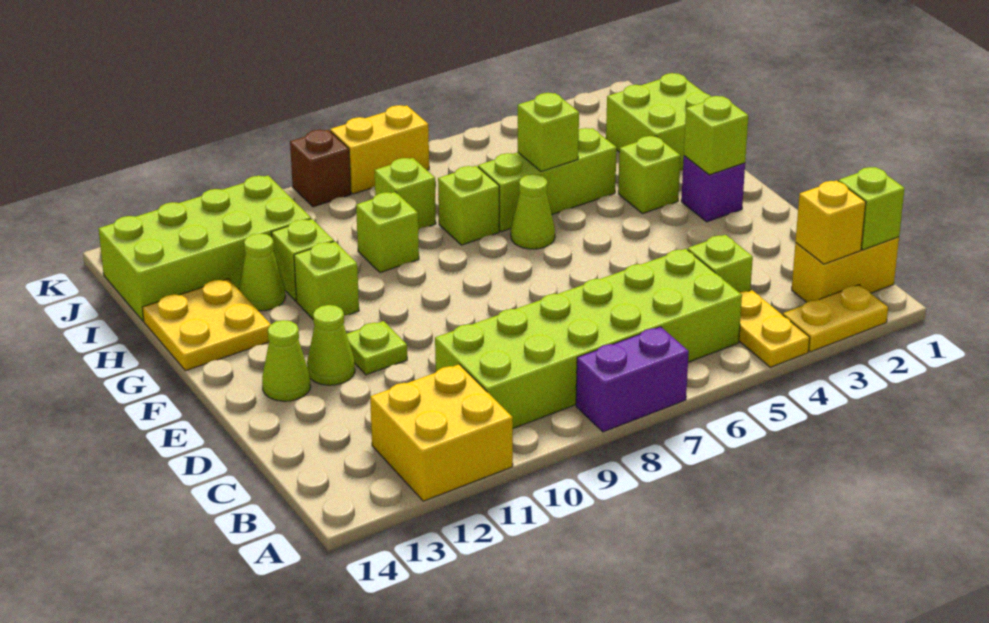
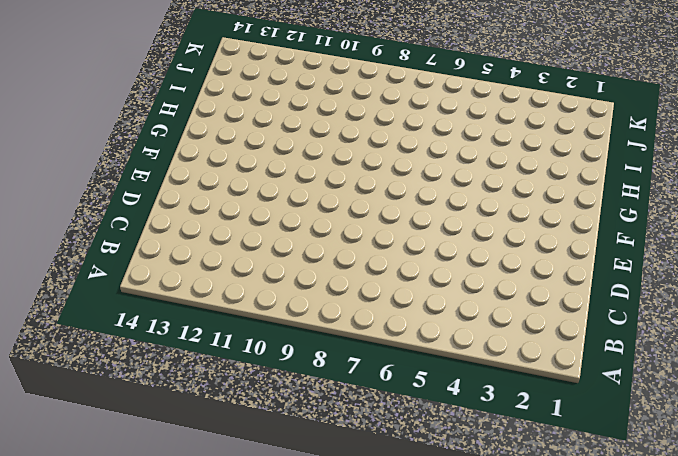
none -> yellow 1x2 plate [783,285,888,352]
none -> yellow 1x2 plate [739,290,810,367]
none -> purple 1x2 brick [576,327,689,432]

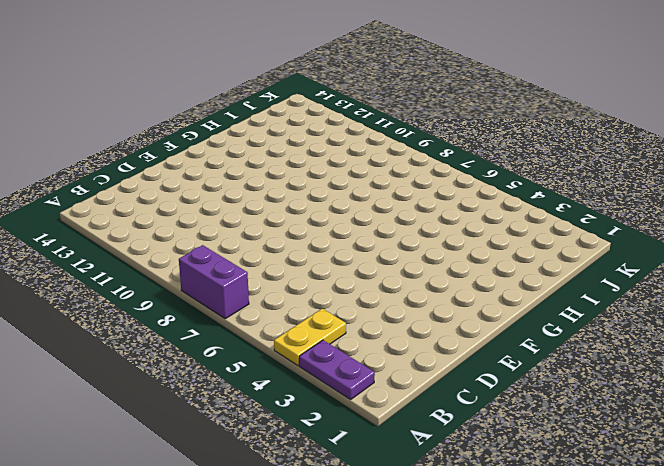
purple 1x2 plate [299,340,375,399] -> yellow 1x2 plate [783,285,888,352]
none -> yellow 2x2 brick [370,364,513,501]
none -> yellow 1x2 brick [792,237,899,302]
none -> lime 2x6 brick [435,249,742,428]

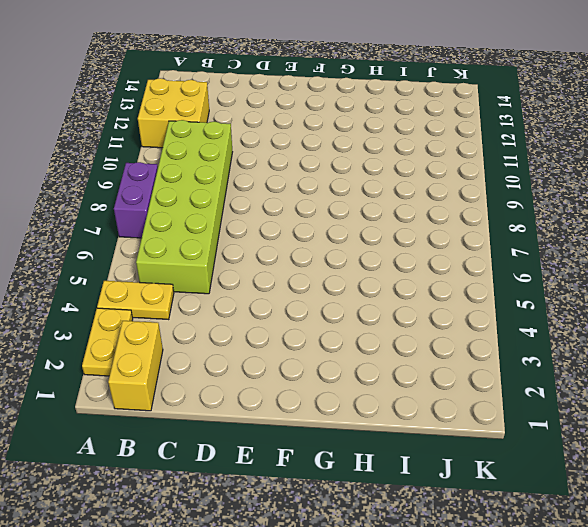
none -> lime 1x1 brick [688,235,753,292]
none -> lime 1x1 plate [347,321,407,375]
none -> lime 1x1 cone [307,305,355,385]

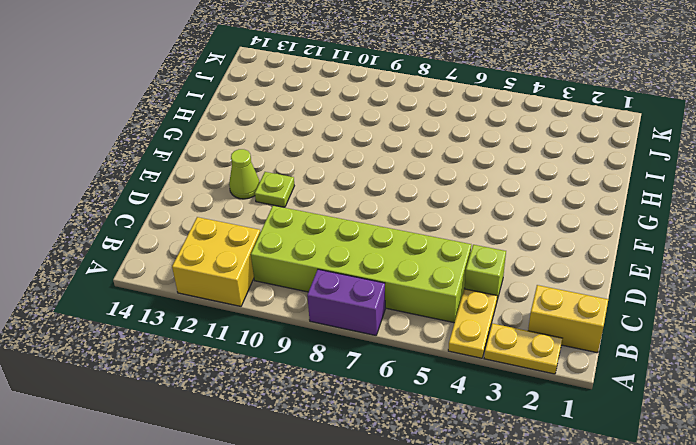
none -> lime 1x1 cone [262,320,311,401]
none -> purple 1x1 brick [681,156,745,222]
none -> lime 1x1 brick [618,136,681,214]

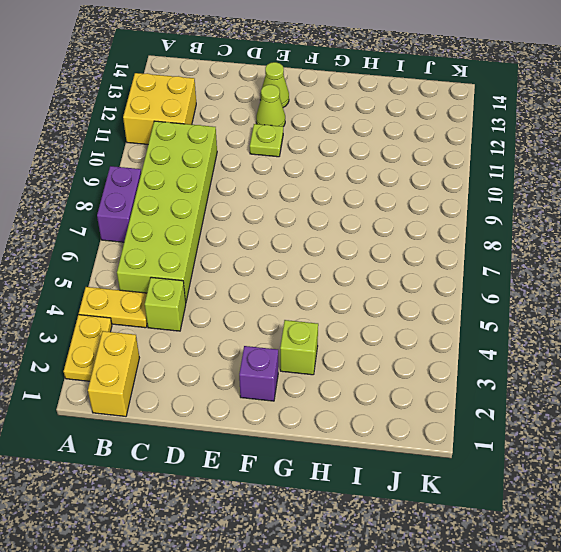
none -> lime 1x1 cone [511,174,555,249]
none -> lime 1x1 brick [294,241,359,319]
none -> yellow 2x2 plate [142,279,271,371]

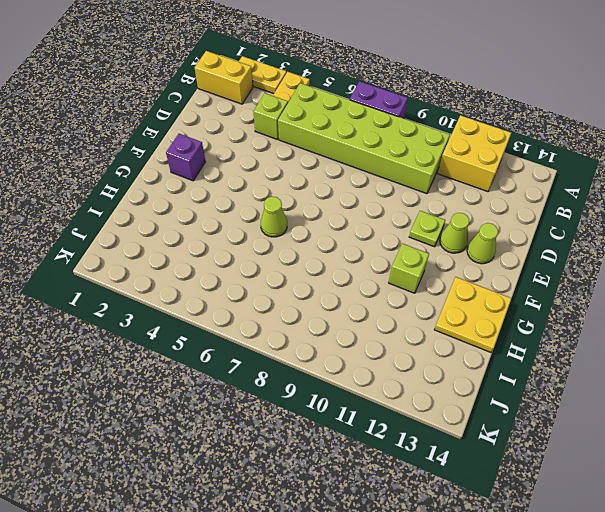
none -> lime 1x1 brick [618,136,681,214]
none -> lime 2x2 brick [606,73,711,171]
none -> lime 1x3 brick [478,128,617,232]

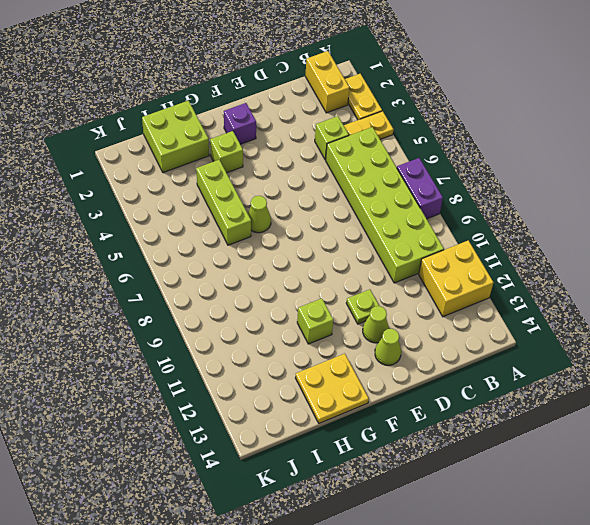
none -> lime 1x1 brick [438,166,499,245]
none -> lime 1x1 brick [356,192,419,273]
none -> lime 1x1 brick [271,219,334,301]

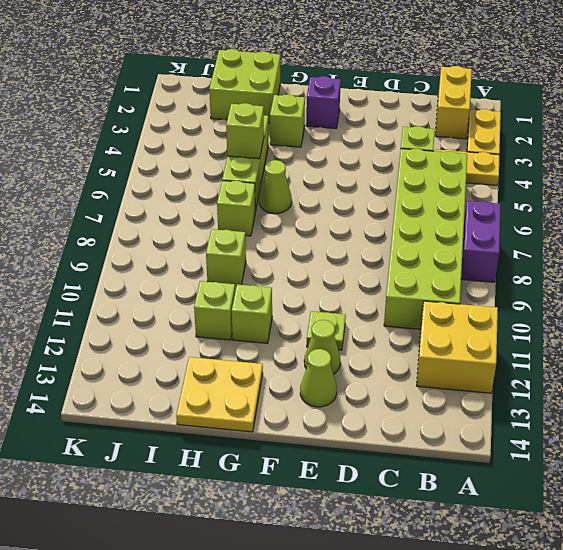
none -> lime 1x1 cone [239,233,285,311]
none -> lime 1x1 brick [374,158,436,229]
none -> lime 2x4 brick [98,175,311,321]

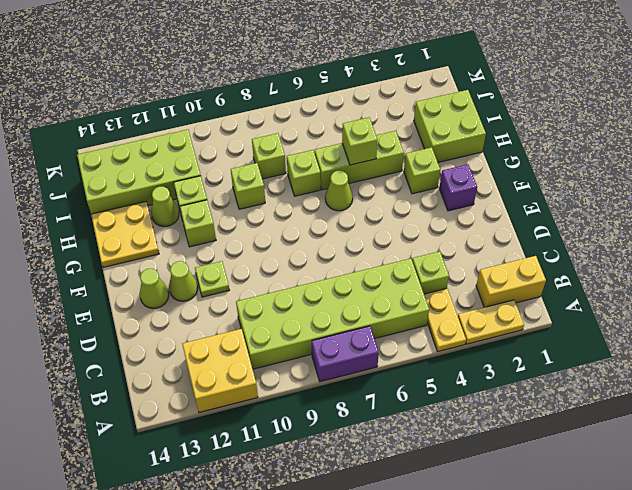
none -> yellow 1x2 brick [330,105,429,194]
none -> brown 1x1 brick [290,130,351,207]
none -> lime 1x1 brick [838,167,905,250]

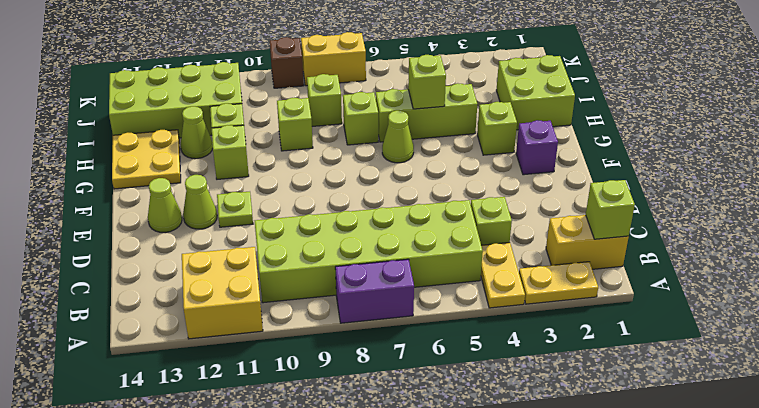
none -> yellow 1x1 brick [796,180,866,264]
none -> lime 1x1 brick [684,96,748,175]

